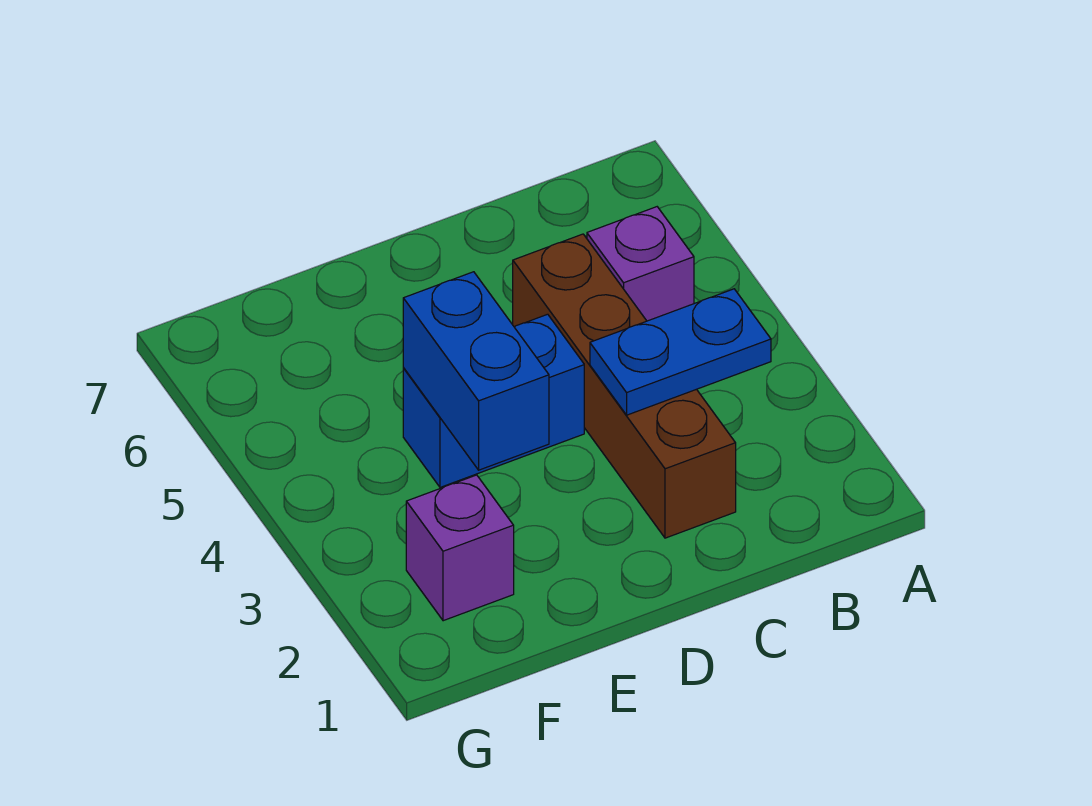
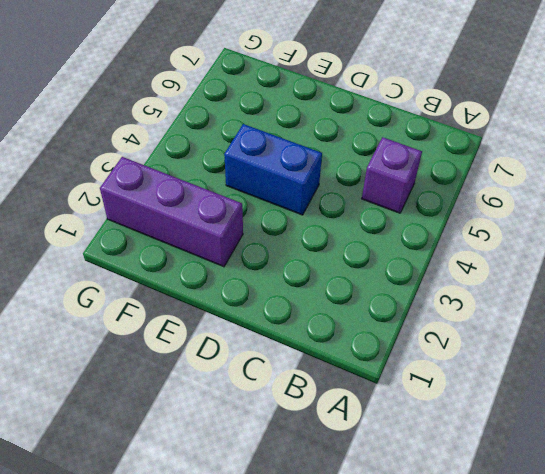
purple 1x3 brick [100,157,243,267] -> purple 1x1 brick [406,475,514,621]
none -> brown 1x4 brick [513,234,736,538]
none -> blue 1x2 plate [590,289,771,415]

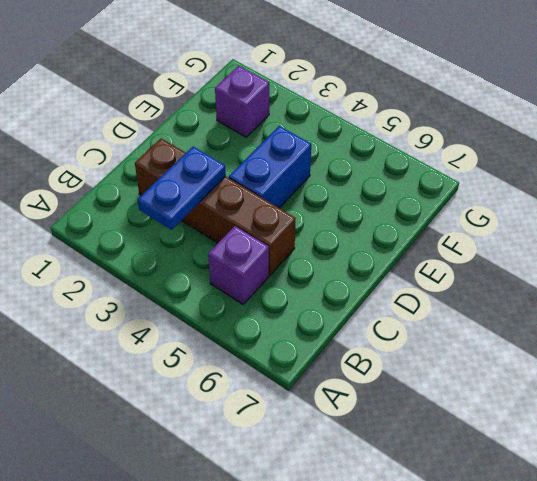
none -> blue 1x2 brick [403,272,549,470]

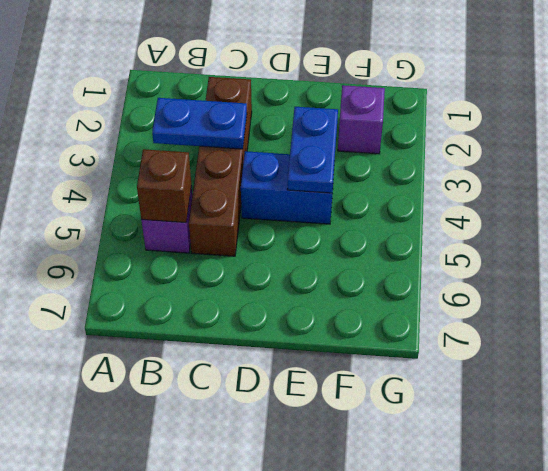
brown 1x1 brick [137,149,192,222] -> none
blue 1x2 plate [287,107,338,193] -> blue 1x2 brick [403,272,549,470]

